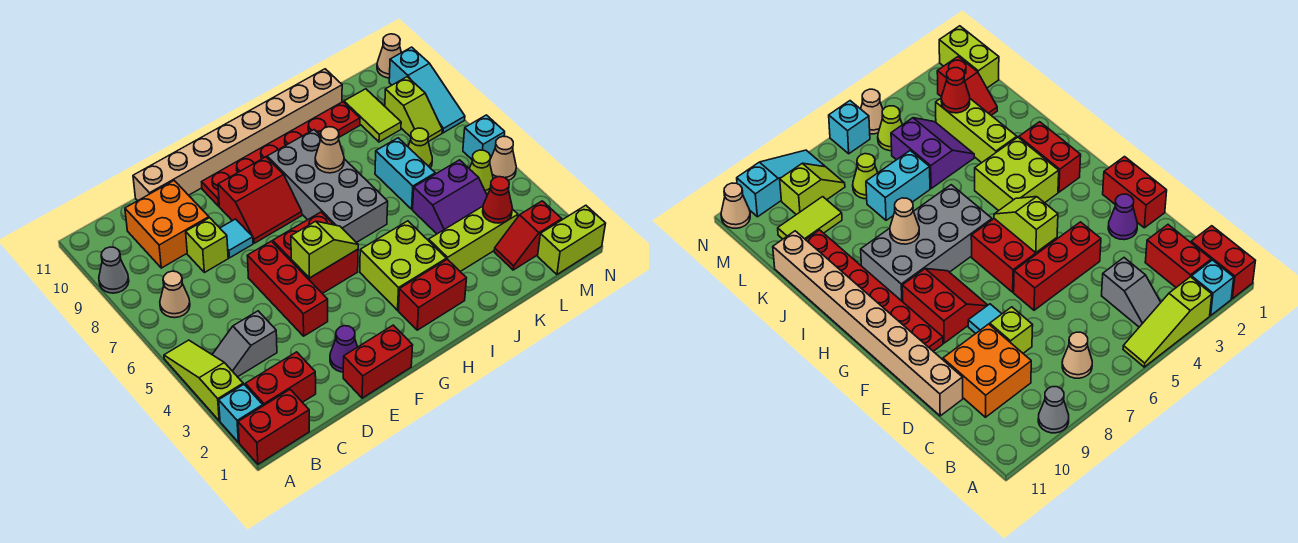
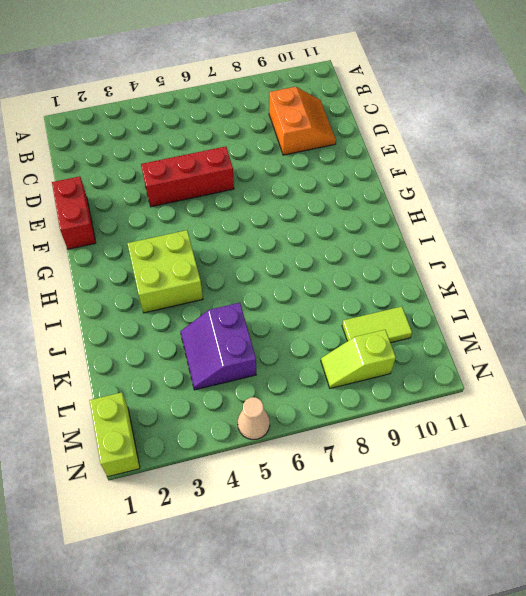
orange 2x2 slope [269,87,336,155] -> orange 2x2 brick [125,181,209,268]
none -> red 1x2 brick [238,390,309,464]
none -> cyan 1x1 brick [219,384,263,442]
none -> lime 1x3 slope [164,340,243,421]
none -> grey 1x1 cone [99,247,129,293]

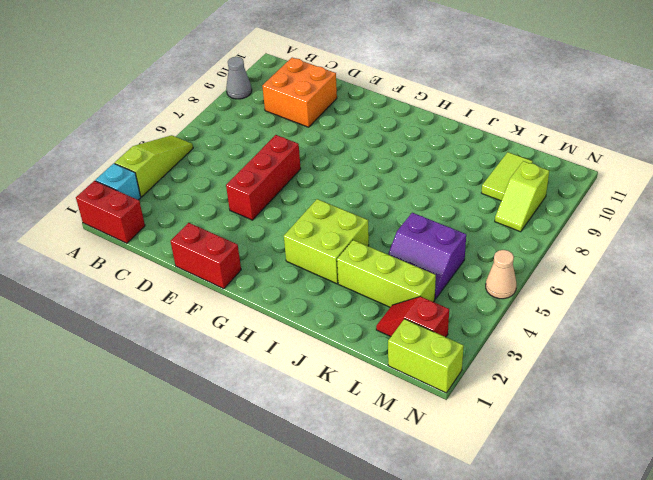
none -> red 1x2 brick [245,352,316,406]
none -> grey 1x2 slope [212,311,277,377]
none -> tan 1x1 cone [160,271,190,318]
none -> lime 1x1 brick [186,218,228,273]

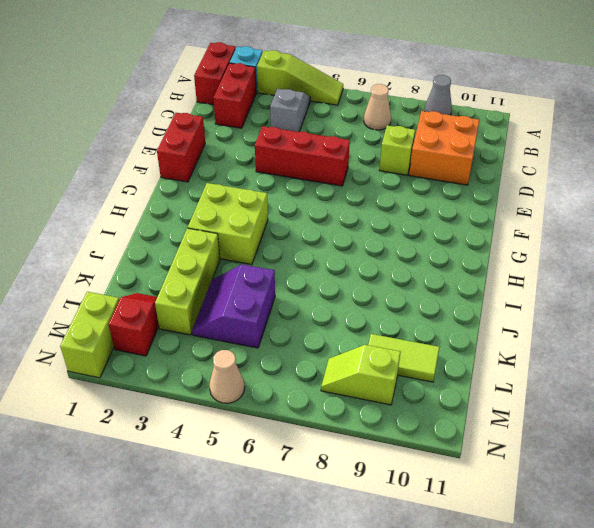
none -> tan 1x8 brick [133,69,342,201]
none -> purple 1x1 cone [330,326,357,372]
none -> cyan 1x1 tile [220,219,253,258]
none -> red 2x2 brick [273,212,358,294]

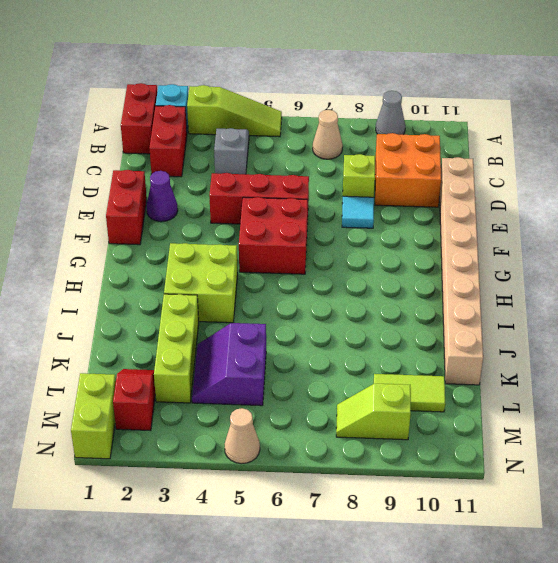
none -> red 2x2 slope [218,157,302,243]
none -> red 1x6 plate [202,102,360,206]
none -> red 1x2 brick [398,259,467,330]
none -> grey 2x4 brick [267,130,388,243]

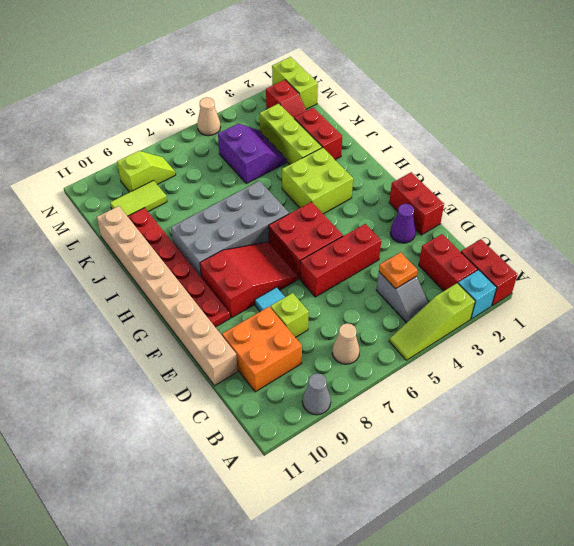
orange 1x1 plate [379,252,418,289] -> none
red 2x3 slope [200,242,298,318] -> red 2x2 slope [218,157,302,243]
red 1x2 brick [294,108,342,160] -> red 1x2 brick moved to [398,259,467,330]
none -> cyan 1x2 brick [375,138,435,209]
none -> lime 1x1 cone [408,128,432,168]
none -> lime 1x1 cone [469,150,493,194]
none -> cyan 1x1 brick [463,115,505,159]

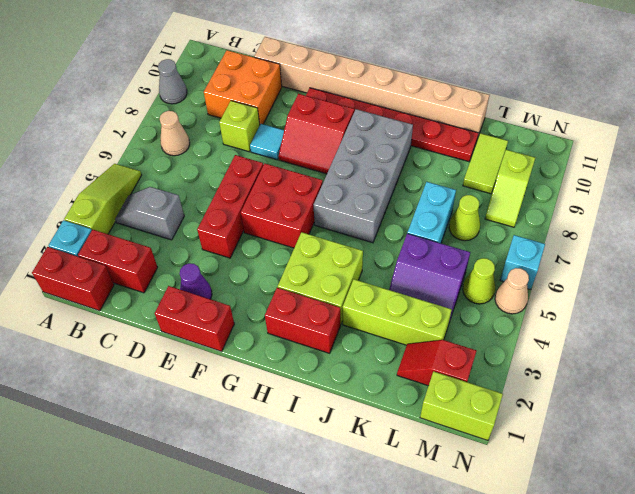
none -> cyan 1x3 slope [389,47,465,133]
none -> tan 1x1 cone [377,34,401,78]
none -> lime 1x2 slope [291,221,358,278]
none -> tan 1x1 cone [315,127,344,173]

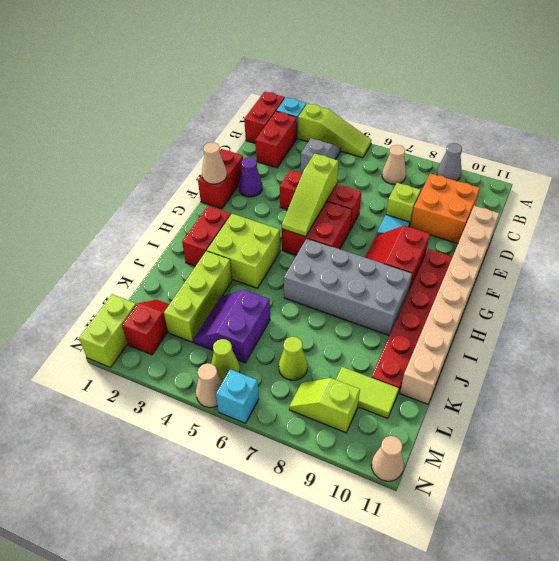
lime 1x3 slope [282,153,338,237] -> lime 1x2 slope [291,221,358,278]
tan 1x1 cone [202,142,227,184] -> tan 1x1 cone moved to [315,127,344,173]
none -> cyan 1x2 brick [375,138,435,209]
none -> cyan 1x3 slope [389,47,465,133]
none -> red 1x1 cone [483,177,512,223]

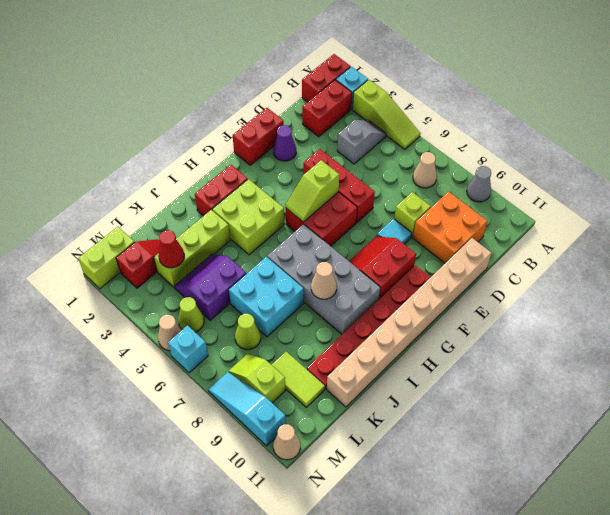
cyan 2x2 brick [229,257,304,337] -> cyan 1x2 brick [375,138,435,209]

